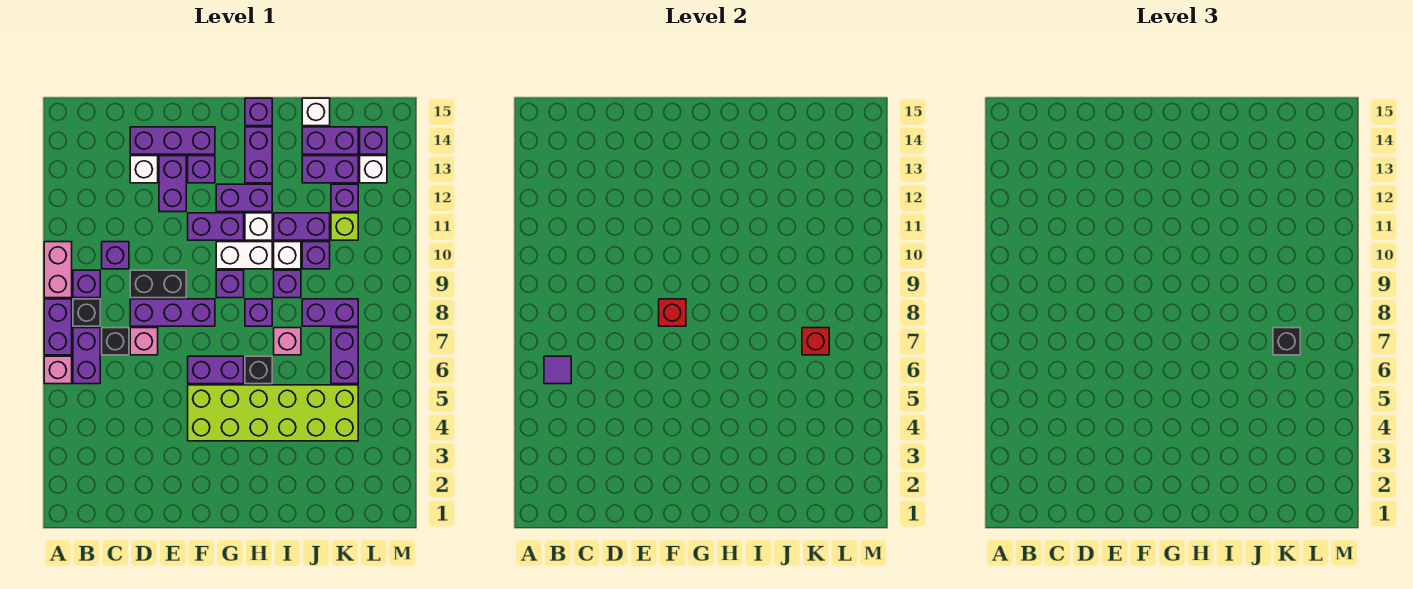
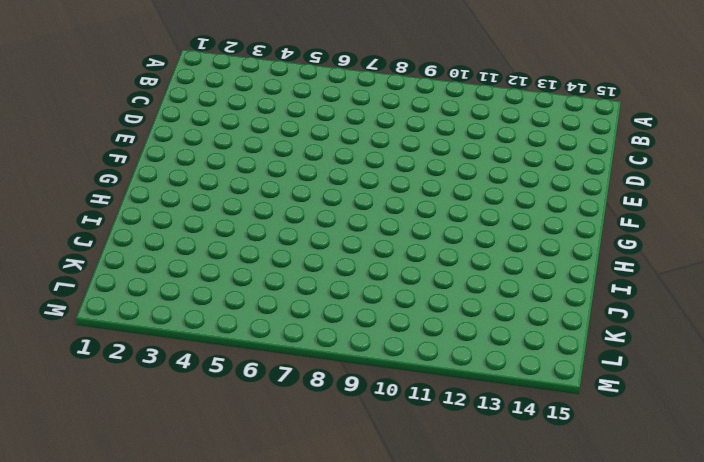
none -> pink 1x1 brick [44,356,72,384]
none -> purple 1x2 brick [44,299,72,355]
none -> pink 1x2 brick [44,242,72,298]
none -> purple 1x2 brick [73,328,100,384]

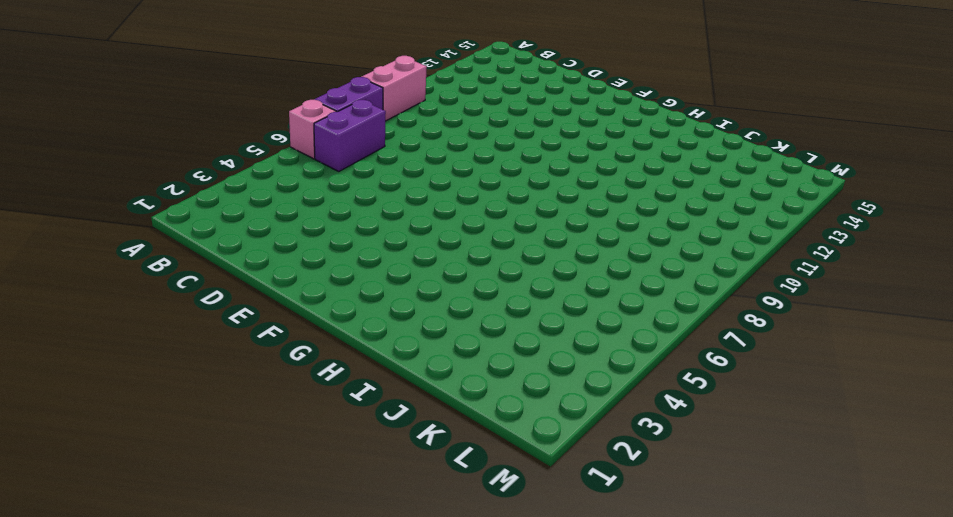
none -> black 1x1 brick [73,299,100,326]
none -> purple 1x1 brick [73,270,100,298]
none -> black 1x1 brick [102,328,129,355]
none -> purple 1x1 brick [102,242,129,269]

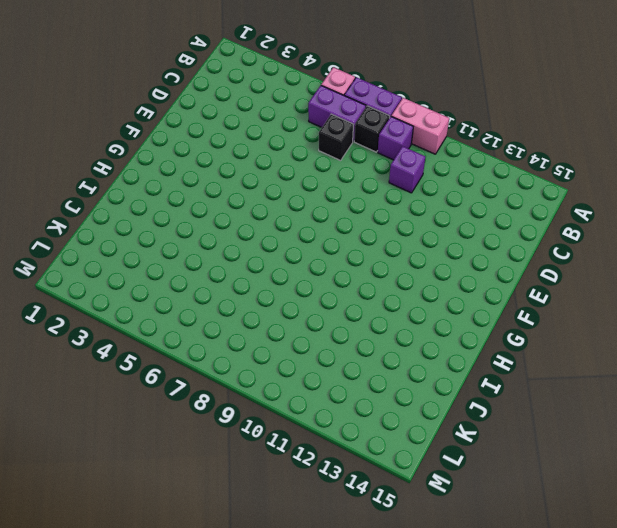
none -> pink 1x1 brick [130,328,158,355]
none -> purple 1x3 brick [130,299,215,326]
none -> black 1x2 brick [130,270,186,298]
none -> white 1x1 brick [130,156,158,183]

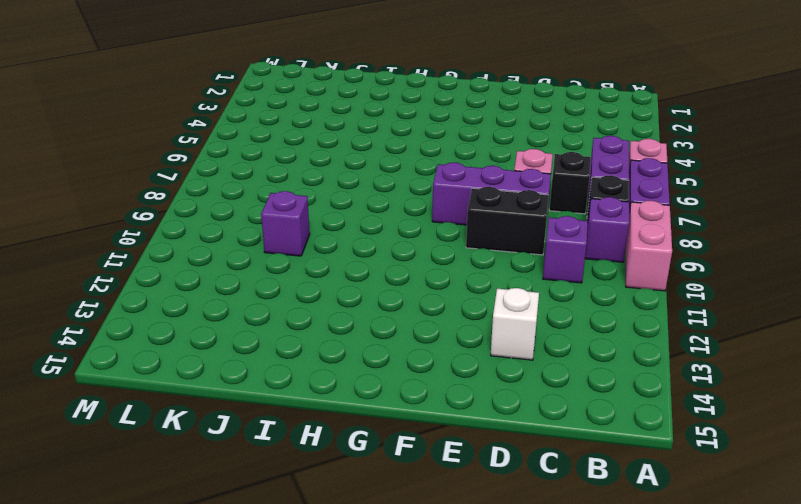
none -> purple 1x3 brick [130,127,215,154]
none -> purple 1x2 brick [159,156,186,212]
none -> lime 2x6 brick [188,385,358,441]
none -> purple 1x2 brick [188,356,244,384]

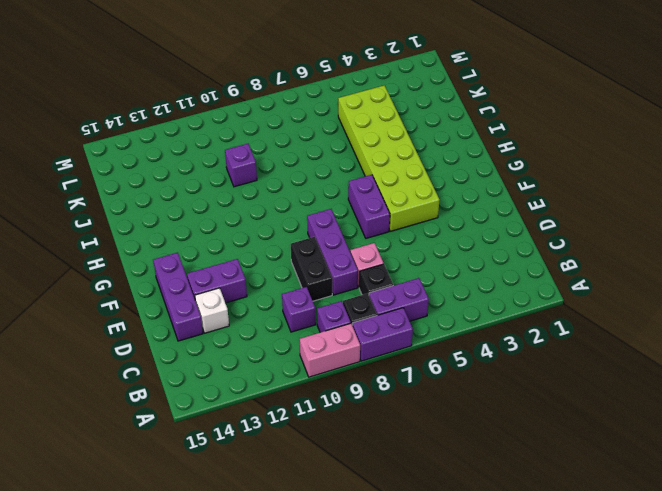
none -> pink 1x1 brick [44,356,72,384]
none -> purple 1x2 brick [188,213,244,240]
none -> purple 1x1 brick [188,156,215,183]
none -> purple 1x1 brick [216,270,244,298]

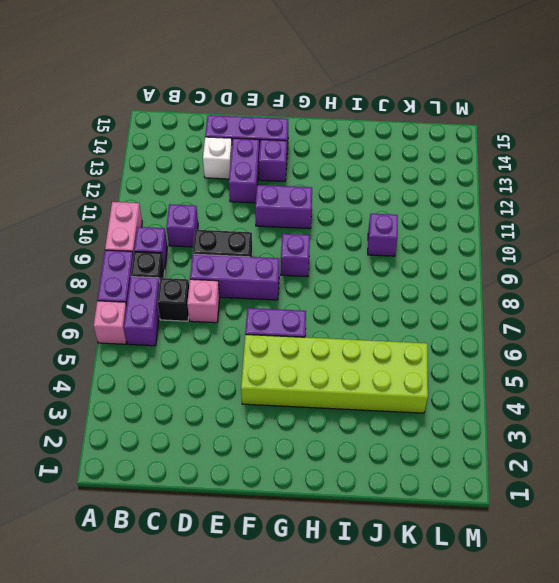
none -> white 1x2 brick [216,242,272,269]
none -> purple 1x2 brick [216,184,272,212]
none -> black 1x1 brick [245,356,272,384]
none -> purple 1x1 brick [245,299,272,326]

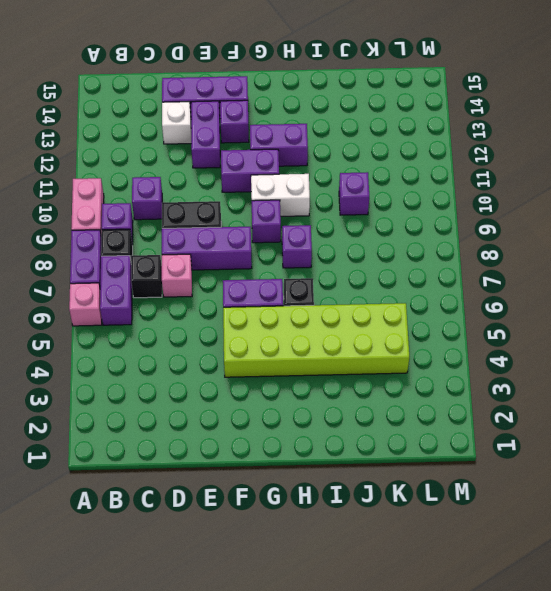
none -> white 1x1 brick [245,213,272,240]
none -> purple 1x2 brick [245,127,272,183]
none -> purple 1x1 brick [245,98,272,126]
none -> pink 1x1 brick [274,328,301,355]

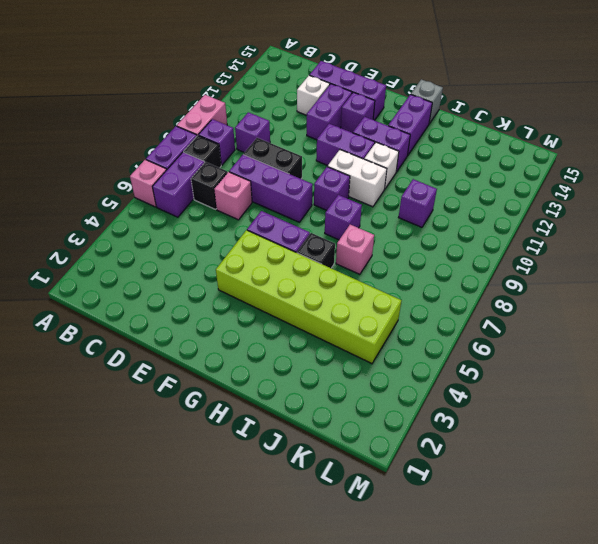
grey 1x1 brick [411,79,443,124] -> purple 1x1 brick [245,98,272,126]
none -> purple 1x1 brick [274,270,301,298]
none -> white 1x1 brick [274,242,301,269]
none -> purple 1x2 brick [274,213,330,240]
none -> purple 1x2 brick [302,299,358,326]

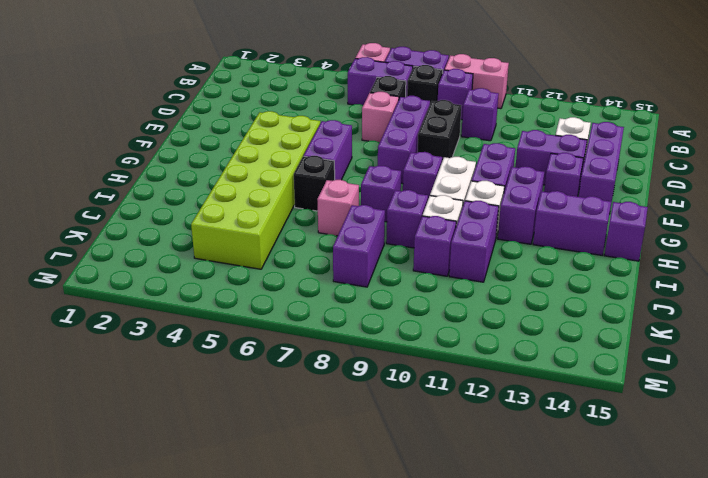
none -> purple 1x2 brick [302,156,358,183]
none -> purple 1x2 brick [302,127,358,154]
none -> white 1x1 brick [302,98,330,126]
none -> purple 1x2 brick [331,328,358,384]

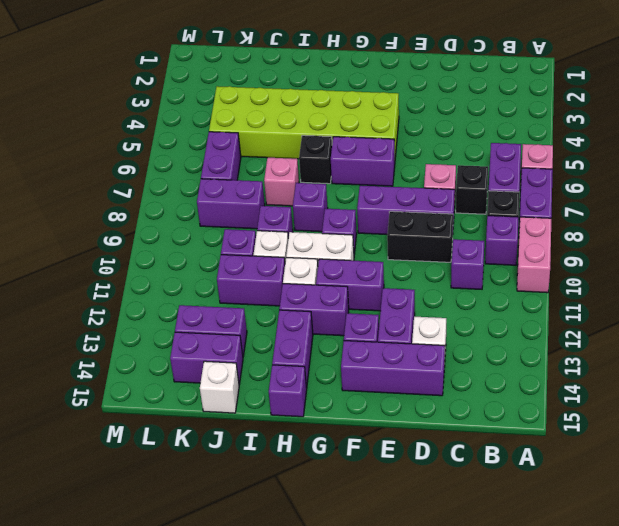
none -> lime 1x1 brick [331,213,358,240]
none -> purple 1x1 brick [331,184,358,212]
none -> white 1x1 brick [360,156,387,183]
none -> purple 1x1 brick [360,127,387,154]

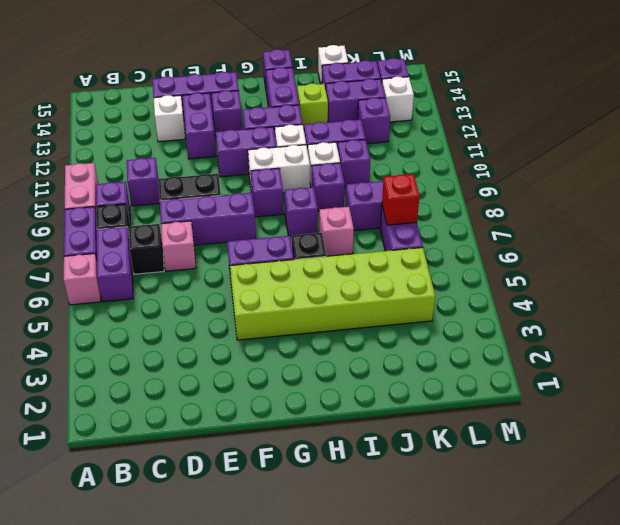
lime 1x1 brick [297,83,328,128] -> lime 1x1 brick moved to [331,213,358,240]
none -> purple 1x1 tile [544,356,571,384]
none -> red 1x1 brick [659,299,686,326]
none -> black 1x1 brick [1273,328,1300,355]

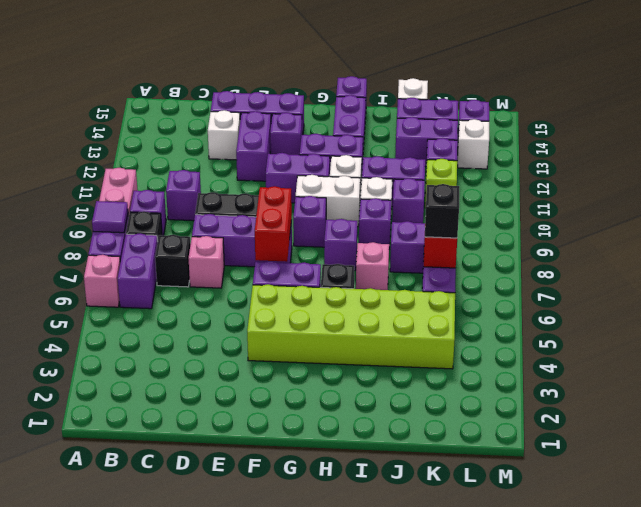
purple 1x1 tile [92,201,128,233] -> purple 1x1 tile moved to [544,356,571,384]
red 1x2 brick [255,186,292,262] -> red 1x1 brick [659,299,686,326]

